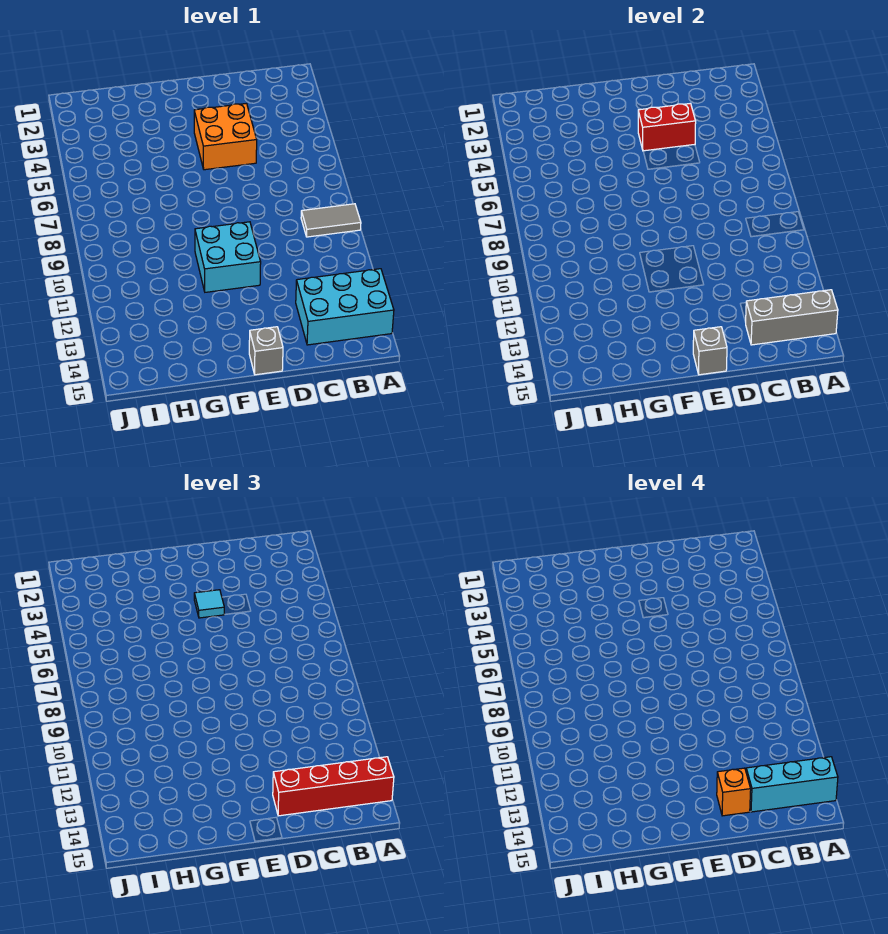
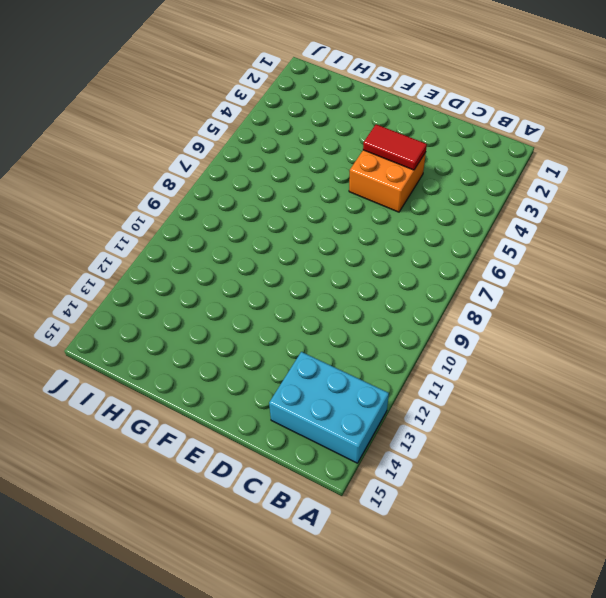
red 1x2 tile [363,124,427,170] -> red 1x2 brick [638,103,696,151]
none -> grey 1x2 tile [301,204,361,237]
none -> cyan 2x2 brick [195,222,261,292]
none -> grey 1x1 brick [249,327,283,375]

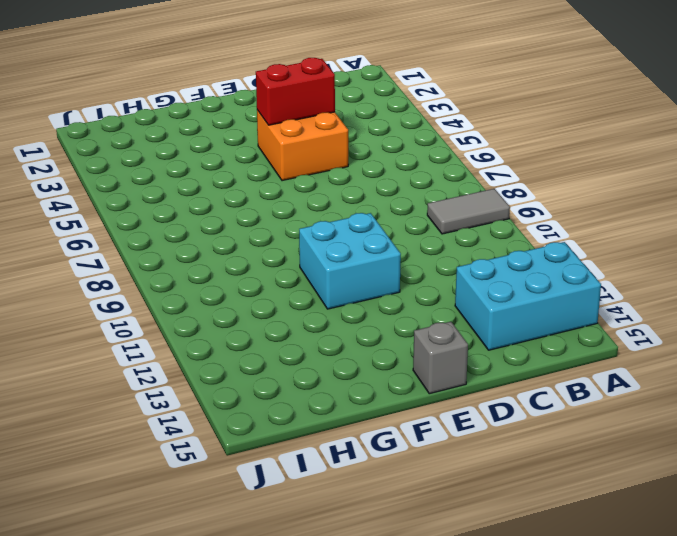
none -> grey 1x3 brick [746,290,838,345]
none -> grey 1x1 brick [693,327,727,375]
none -> red 1x4 brick [273,757,394,816]

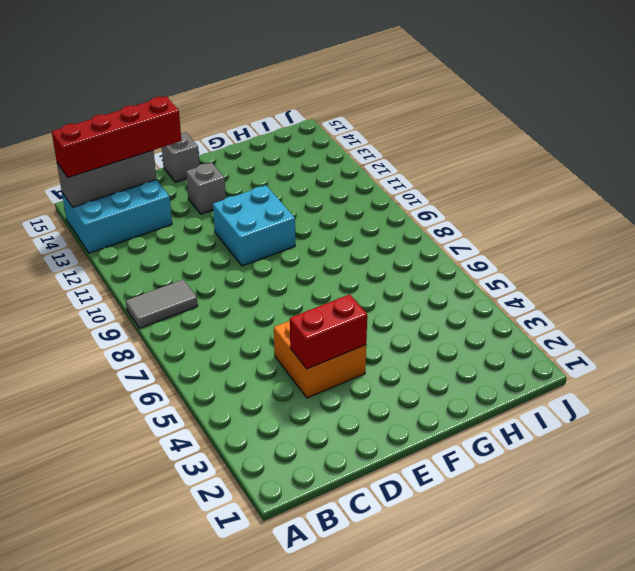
grey 1x1 brick [186,162,226,214] -> grey 1x1 brick moved to [693,327,727,375]
none -> cyan 1x1 tile [194,590,225,618]
none -> cyan 1x3 brick [746,757,838,812]
none -> orange 1x1 brick [717,768,751,816]

